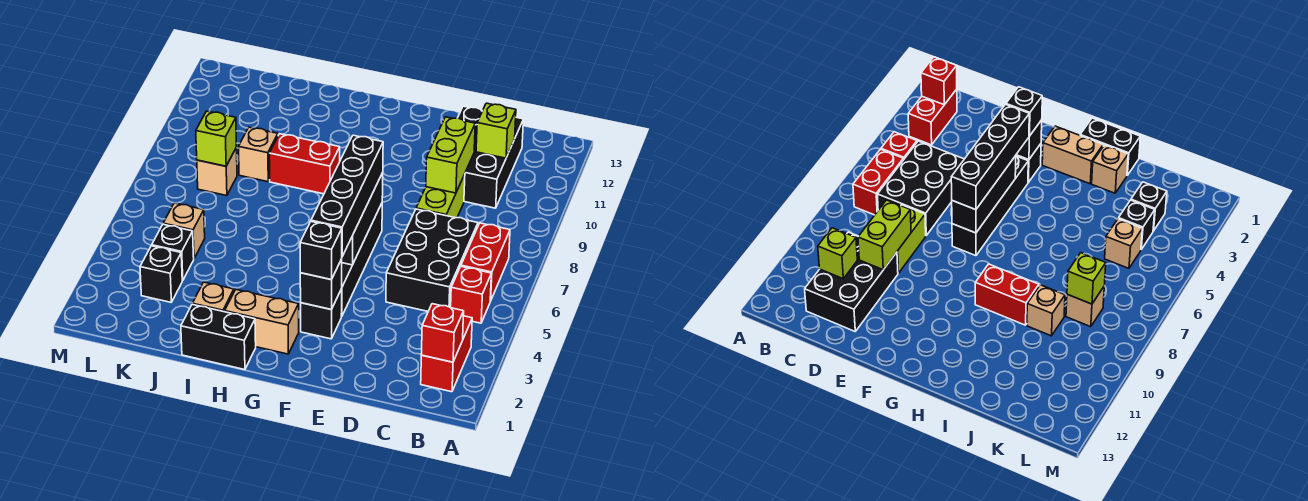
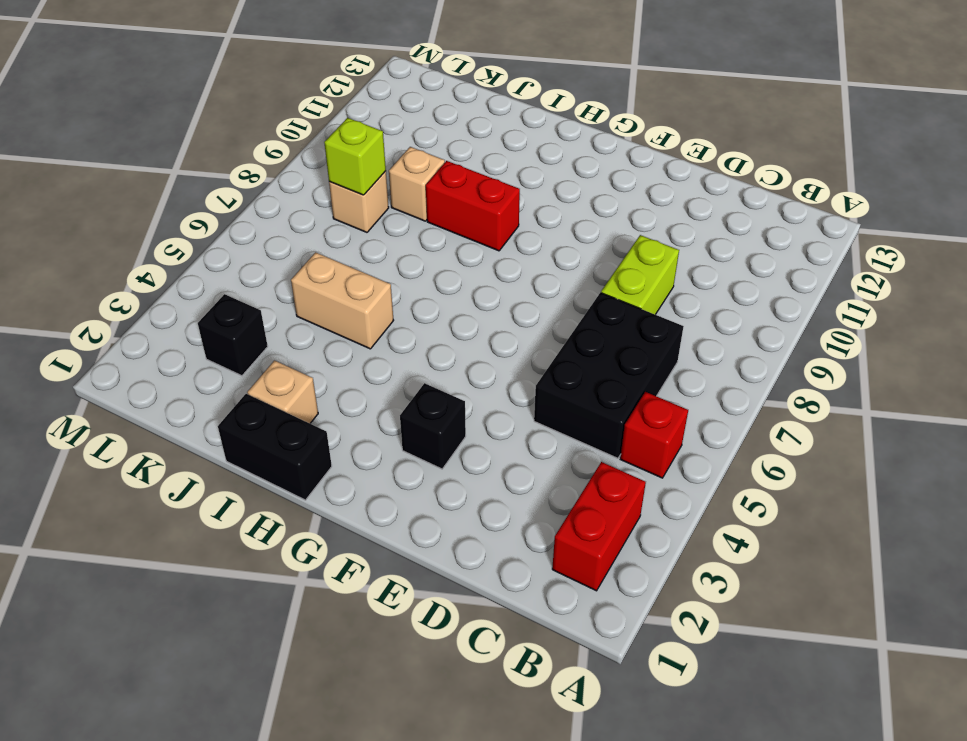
tan 1x2 brick [291,252,394,349] -> tan 1x2 brick moved to [225,290,299,354]
none -> red 1x2 brick [461,223,510,301]
none -> black 2x3 brick [458,106,523,208]
none -> black 1x4 brick [341,203,382,317]

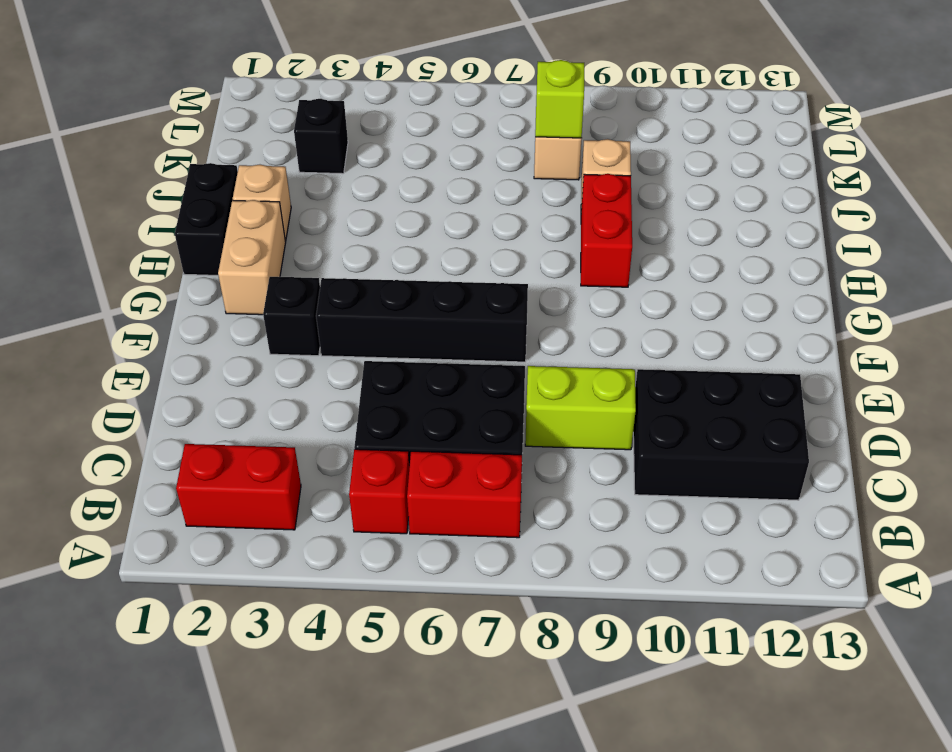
none -> black 1x1 brick [152,224,194,281]
none -> tan 1x1 brick [163,203,205,258]
none -> red 1x1 brick [421,304,464,362]

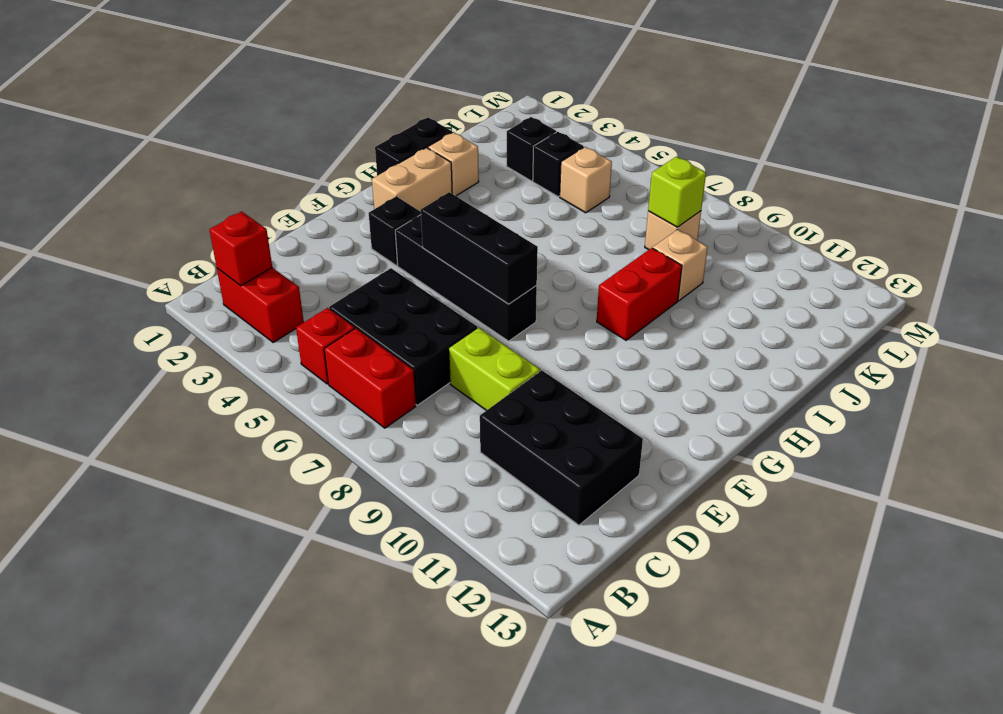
none -> lime 1x1 brick [476,103,516,158]
none -> lime 1x2 brick [426,117,475,193]
none -> black 1x1 brick [300,259,342,310]

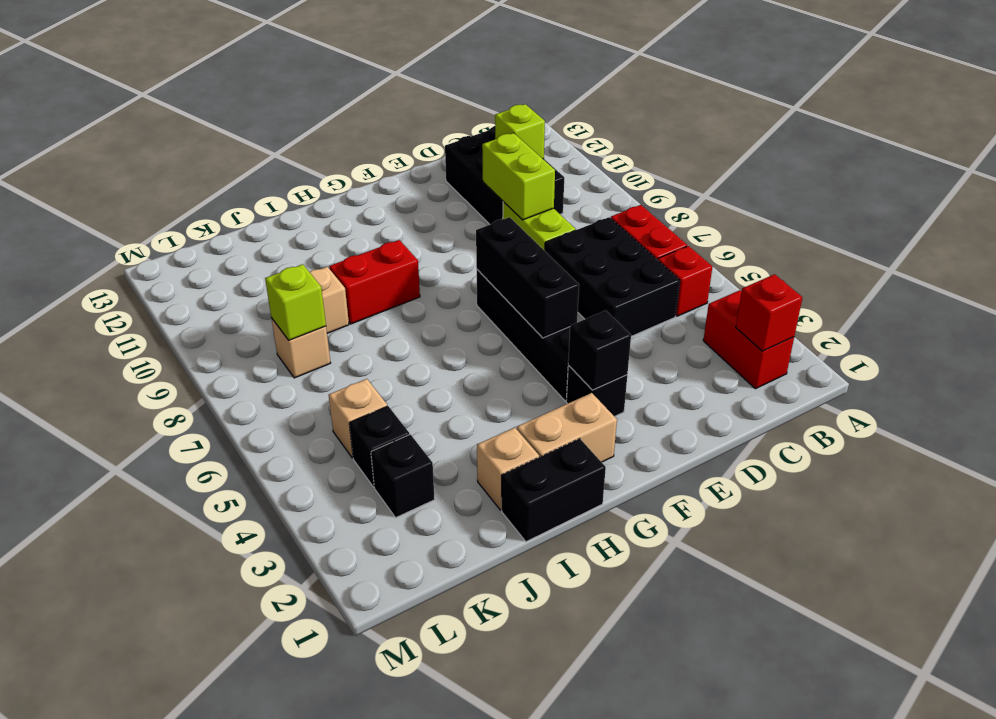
none -> black 1x1 brick [300,222,342,280]
none -> black 1x4 brick [311,135,383,256]

